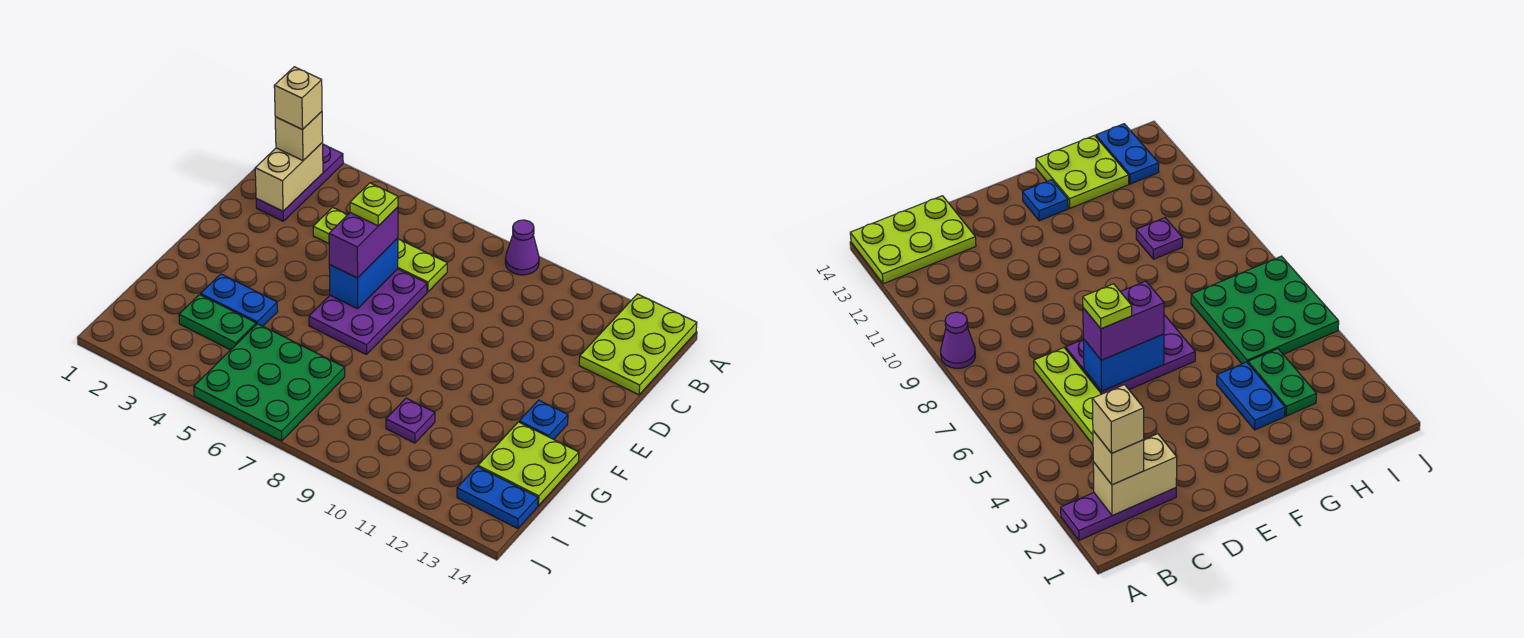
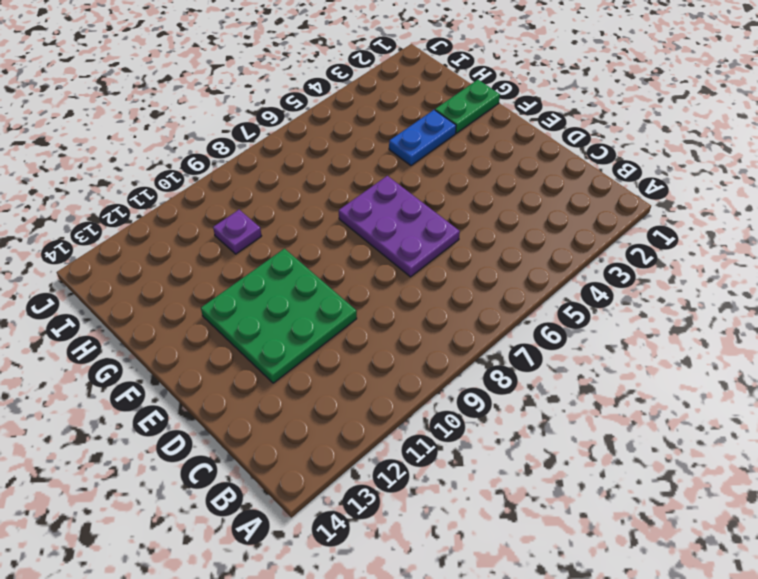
green 3x3 plate [201,249,357,383] -> green 3x3 plate moved to [194,324,345,441]
green 1x2 plate [435,80,500,133] -> green 1x2 plate moved to [179,295,256,350]
none -> purple 1x3 plate [256,145,343,221]
none -> purple 1x1 cone [505,220,539,275]
none -> lime 2x3 plate [579,294,697,395]

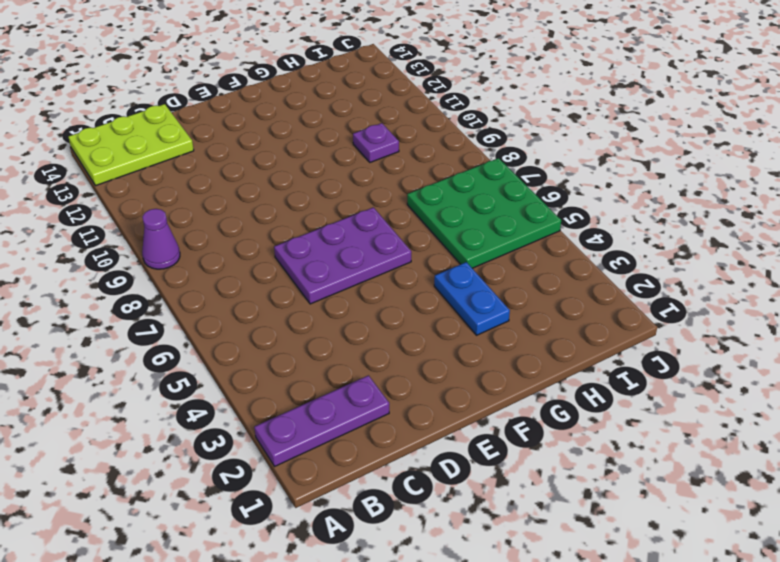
none -> lime 1x4 plate [313,207,447,292]
none -> blue 1x1 plate [519,400,568,439]
none -> lime 2x2 plate [478,422,579,506]

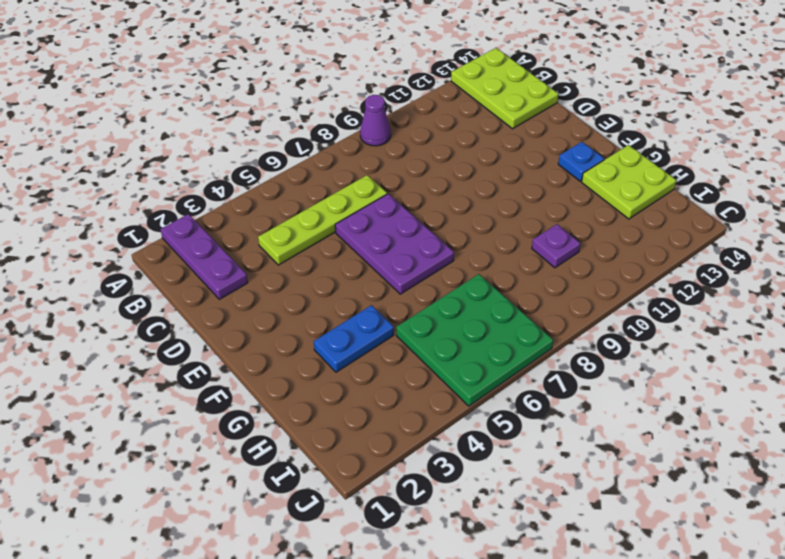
none -> green 1x2 plate [179,295,256,350]
none -> blue 1x2 plate [457,467,538,528]
none -> tan 1x2 brick [255,143,323,211]

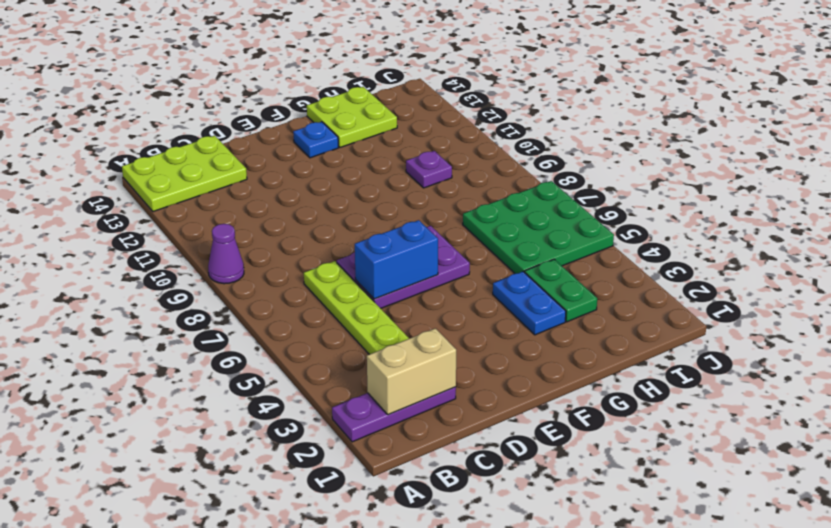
none -> blue 1x2 plate [457,467,538,528]
none -> tan 1x1 brick [275,112,323,160]
none -> purple 1x2 brick [329,207,398,278]

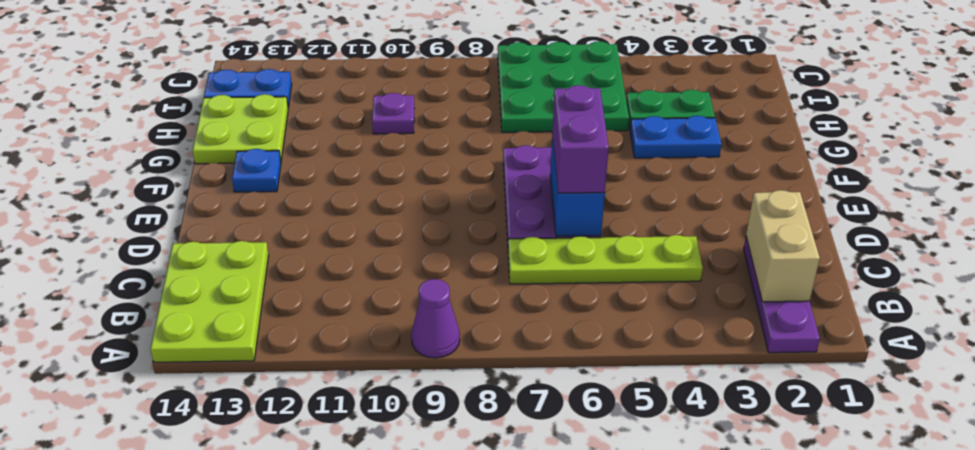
none -> tan 1x1 brick [275,112,323,160]
none -> tan 1x1 brick [274,67,322,130]
none -> lime 1x1 plate [350,183,398,226]

